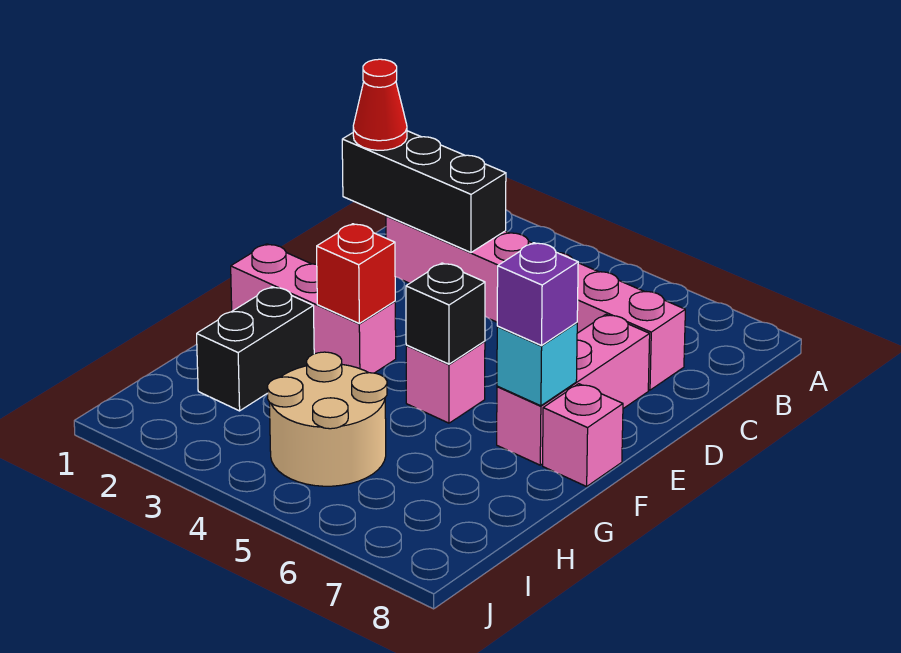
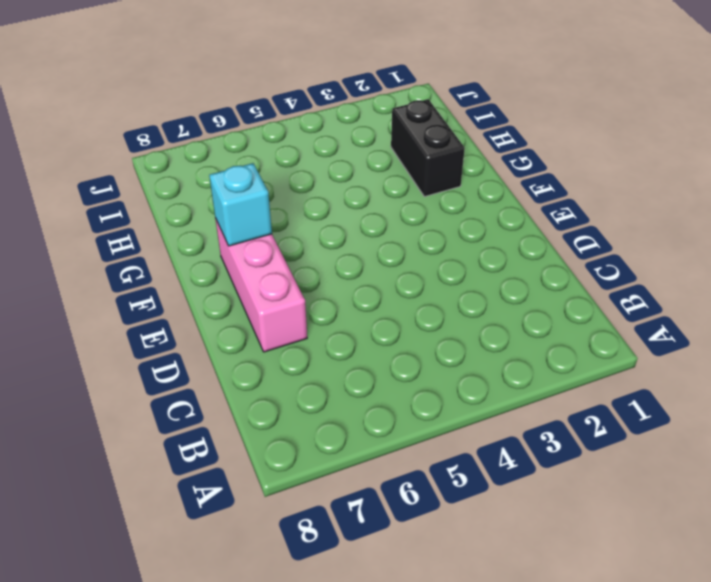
none -> pink 1x6 brick [386,216,685,390]
none -> pink 1x3 brick [231,244,396,373]
none -> pink 1x1 brick [406,341,485,423]

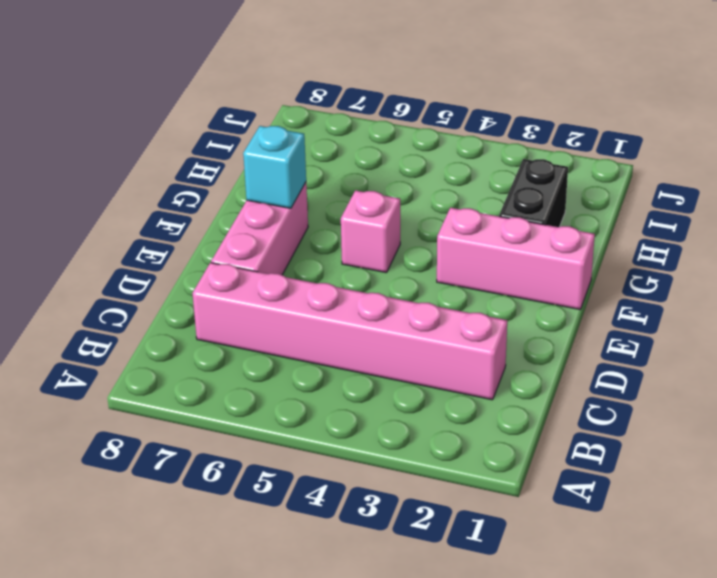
none -> pink 1x1 brick [543,384,623,486]
none -> tan 2x2 round brick [267,352,387,486]
none -> black 1x3 brick [342,131,506,252]

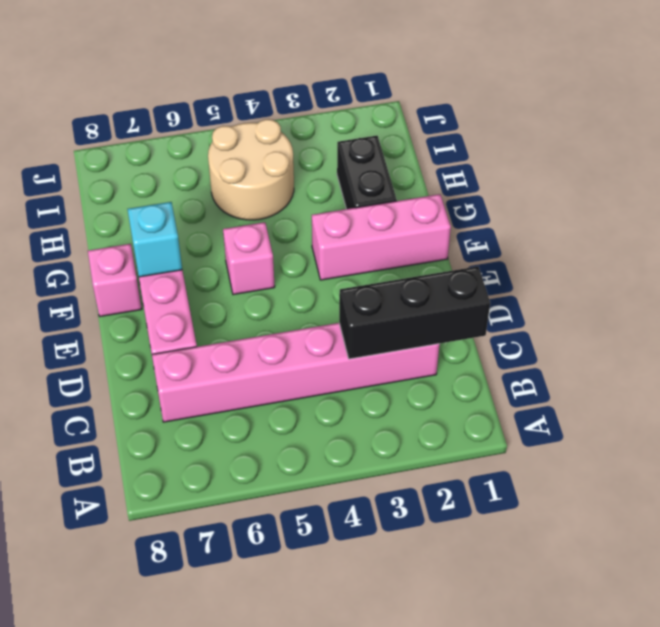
none -> red 1x1 brick [317,224,395,323]
none -> black 1x1 brick [406,263,485,364]
none -> red 1x1 cone [353,59,407,150]

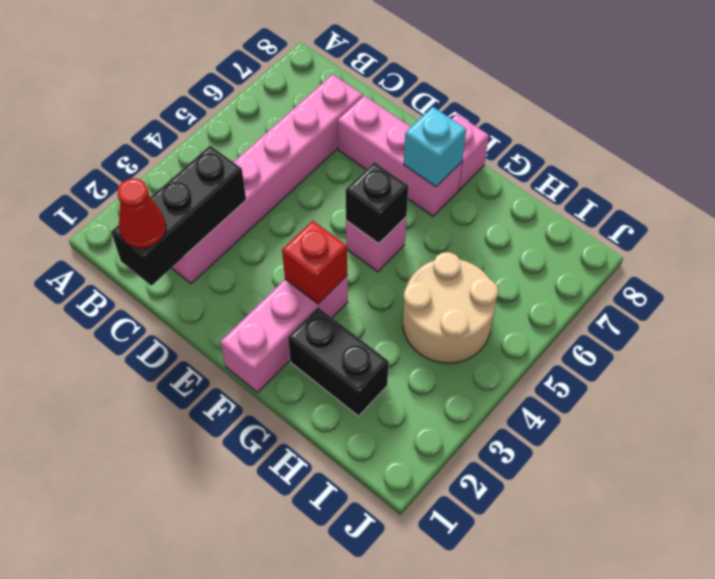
none -> purple 1x1 brick [497,243,578,346]

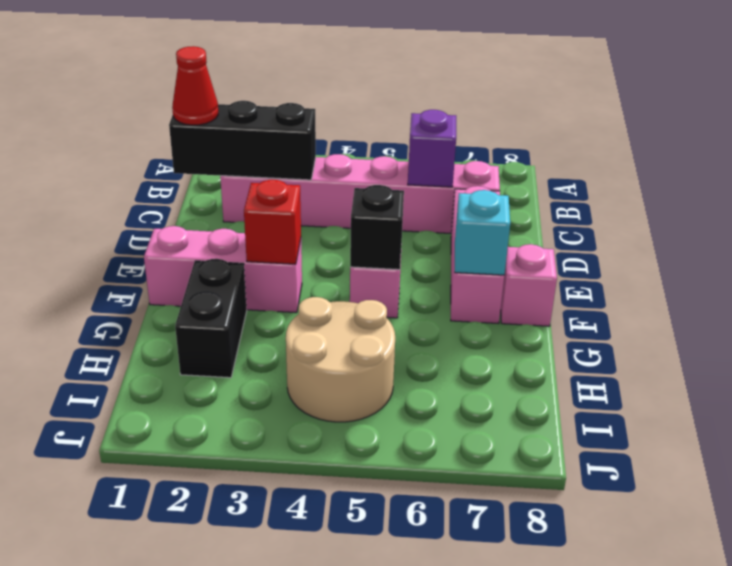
purple 1x1 brick [408,110,456,187] -> purple 1x1 brick moved to [497,243,578,346]

